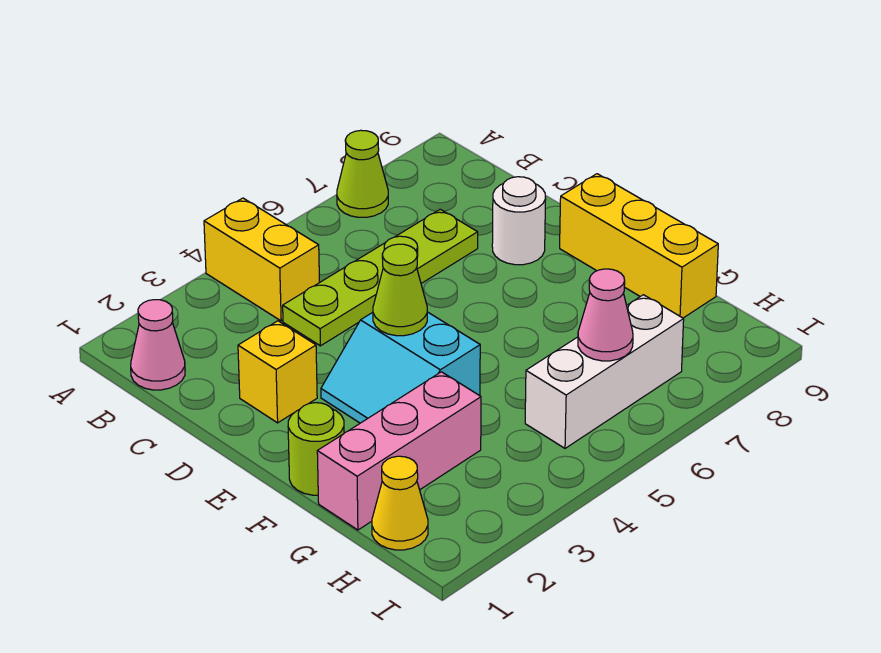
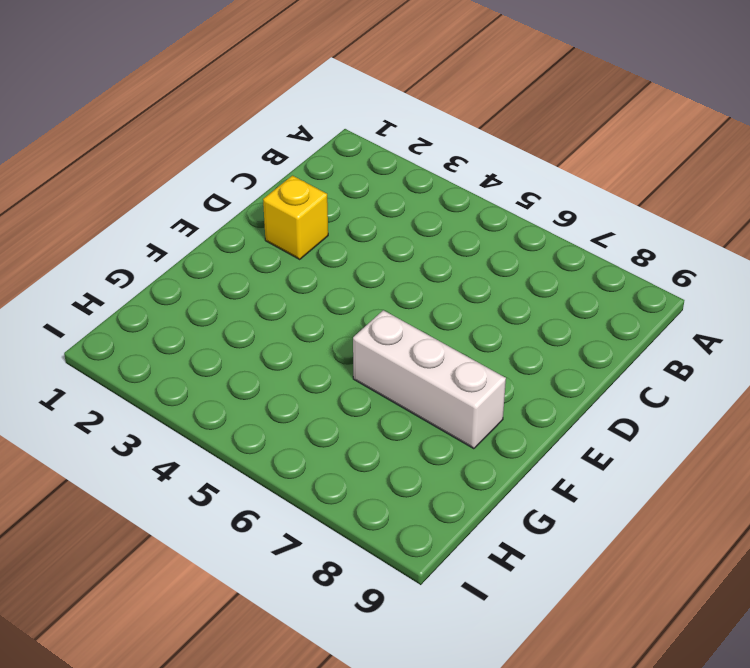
white 1x3 brick [353,310,506,449] -> white 1x3 brick moved to [525,295,684,448]
none -> yellow 1x2 brick [204,198,319,321]
none -> lime 1x1 cone [337,130,388,217]
none -> pink 1x1 cone [131,300,185,390]

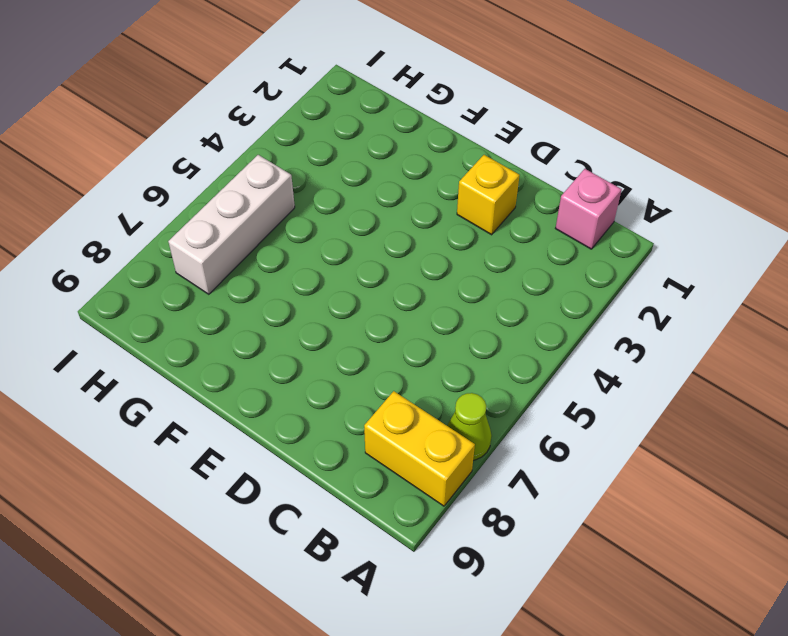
yellow 1x2 brick [364,391,475,506] -> yellow 1x2 brick moved to [204,198,319,321]
pink 1x1 brick [555,169,622,249] -> pink 1x1 cone [131,300,185,390]
none -> lime 1x4 plate [283,209,478,346]
none -> white 1x1 round brick [492,177,546,265]
none -> cyan 2x2 slope [321,312,480,423]

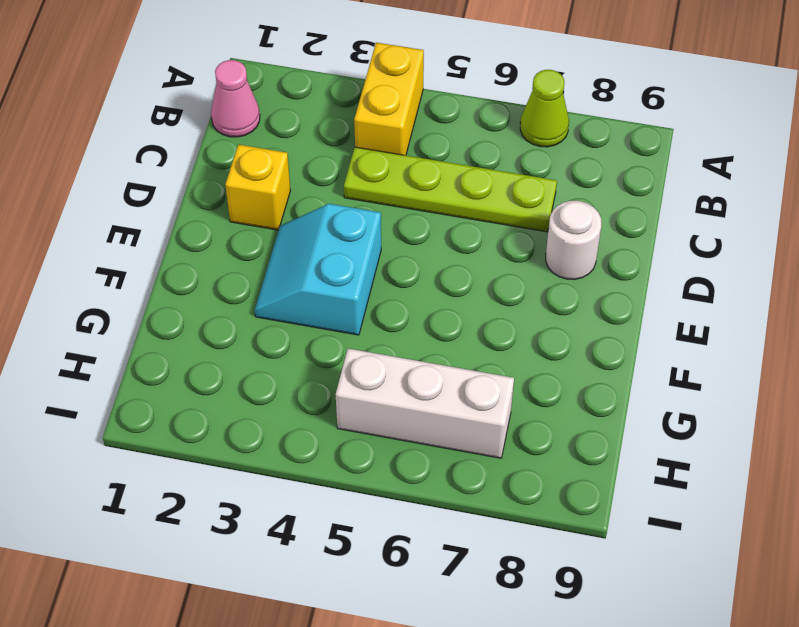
none -> yellow 1x3 brick [560,174,718,318]
none -> lime 1x1 round brick [288,403,344,495]
none -> pink 1x3 brick [317,372,481,530]

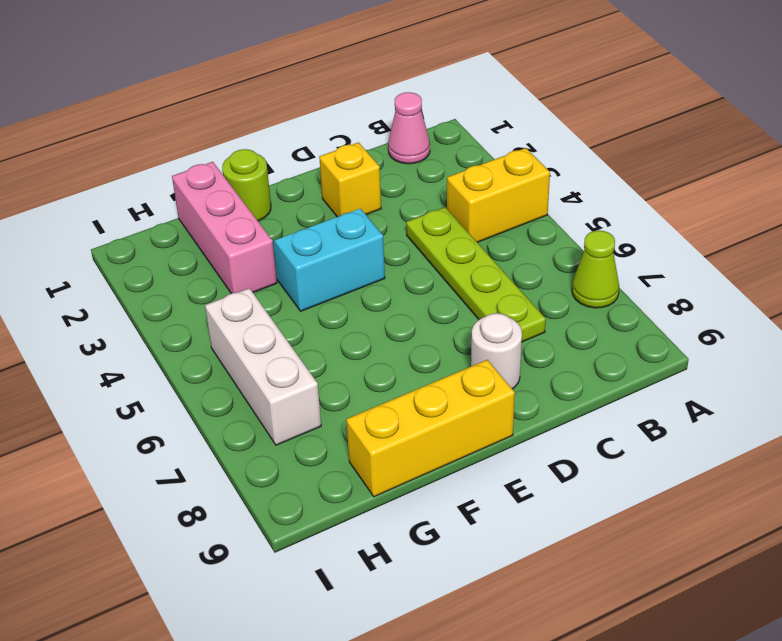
none -> yellow 1x1 cone [372,456,428,550]
none -> lime 1x1 cone [373,244,427,336]
none -> pink 1x1 cone [578,269,633,361]

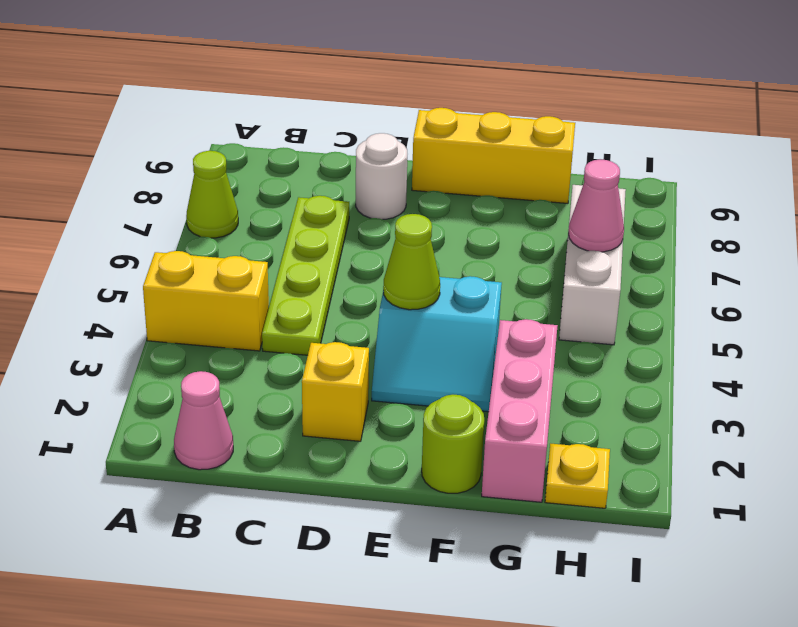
yellow 1x1 plate [545,444,610,508] -> yellow 1x1 cone [372,456,428,550]

